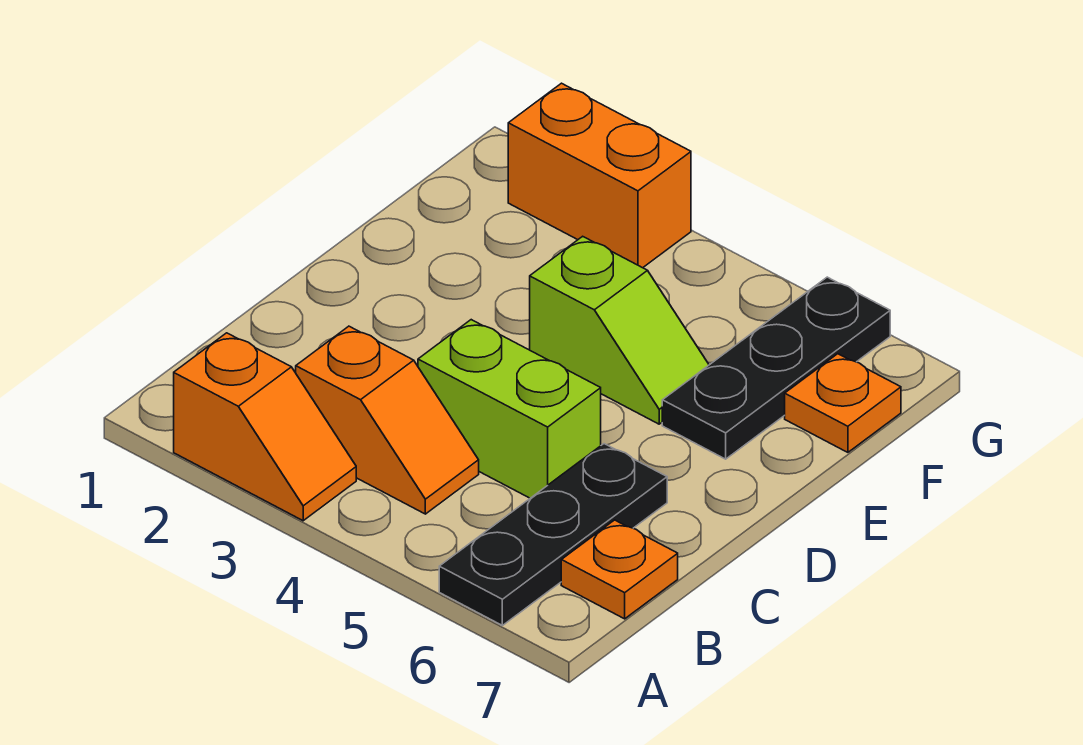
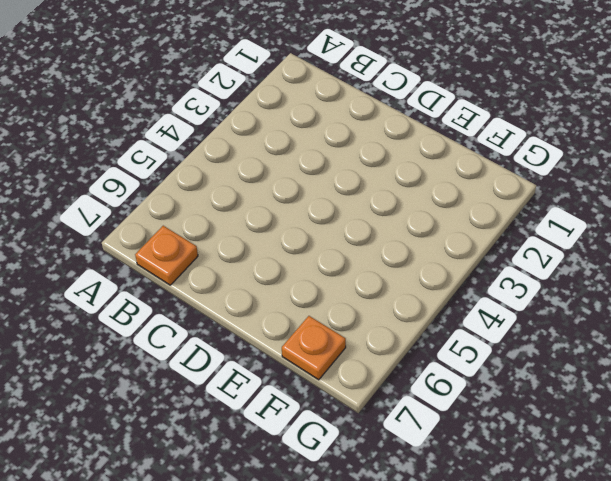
none -> orange 1x2 slope [174,333,356,521]
none -> black 1x3 plate [439,444,667,625]

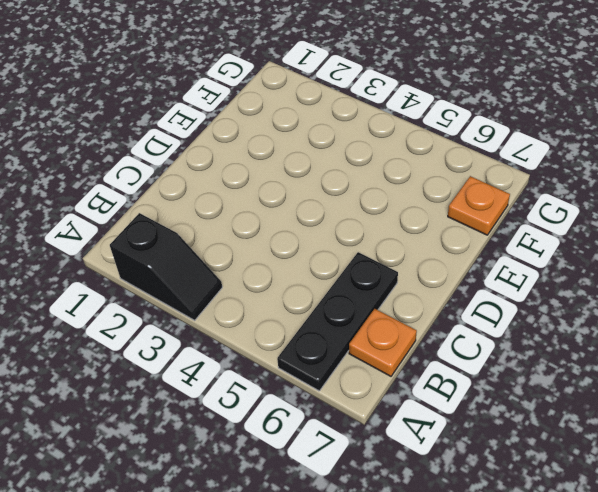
black 1x2 slope [110,213,222,320] -> orange 1x2 slope [174,333,356,521]
none -> orange 1x2 slope [296,326,479,514]
none -> lime 1x2 brick [418,320,601,498]

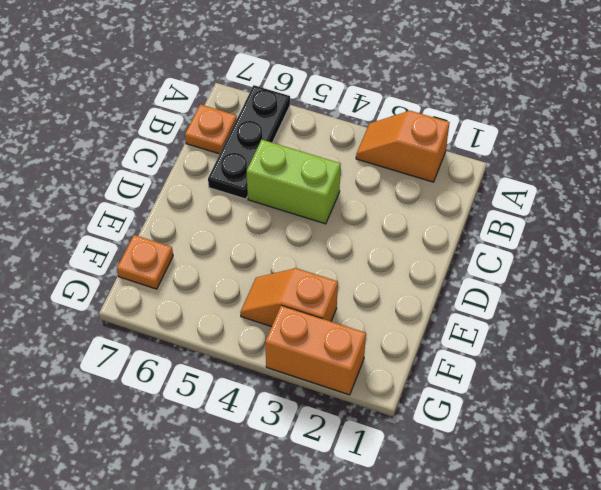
orange 1x2 slope [240,268,338,327] -> orange 1x2 slope moved to [296,326,479,514]
none -> lime 1x2 slope [530,236,709,424]
none -> black 1x3 plate [662,277,890,459]

